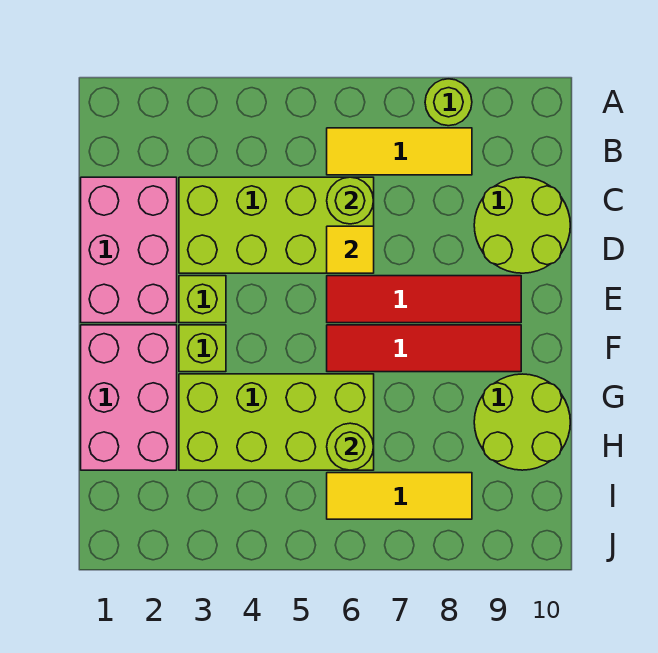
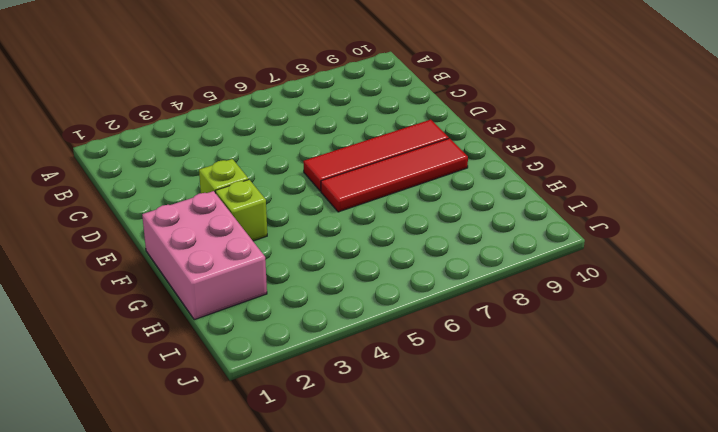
none -> lime 1x1 round brick [425,79,472,126]
none -> yellow 1x3 tile [327,128,472,175]
none -> pink 2x3 brick [81,177,177,323]

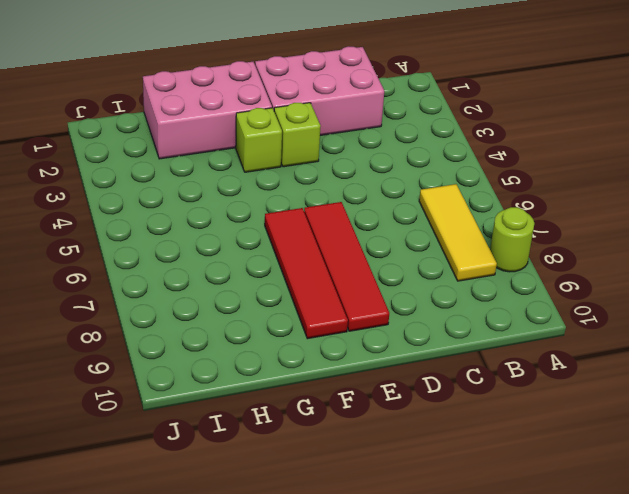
none -> lime 2x4 brick [179,177,374,273]
none -> lime 2x2 round brick [474,177,570,273]
none -> lime 2x4 brick [179,374,374,470]

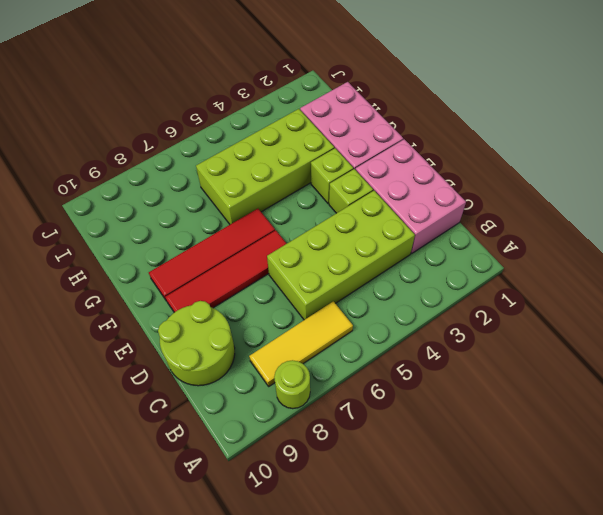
none -> lime 2x2 round brick [474,374,570,470]
none -> yellow 1x3 tile [327,473,472,519]
none -> lime 1x1 round brick [327,177,374,224]

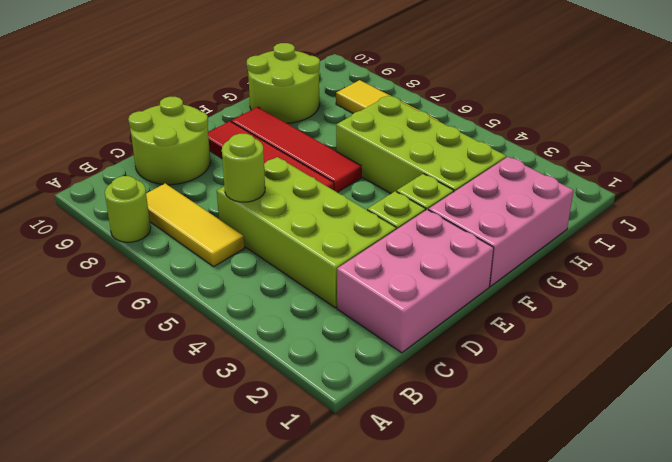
none -> yellow 1x1 tile [327,226,374,273]
none -> lime 1x1 round brick [327,423,374,470]

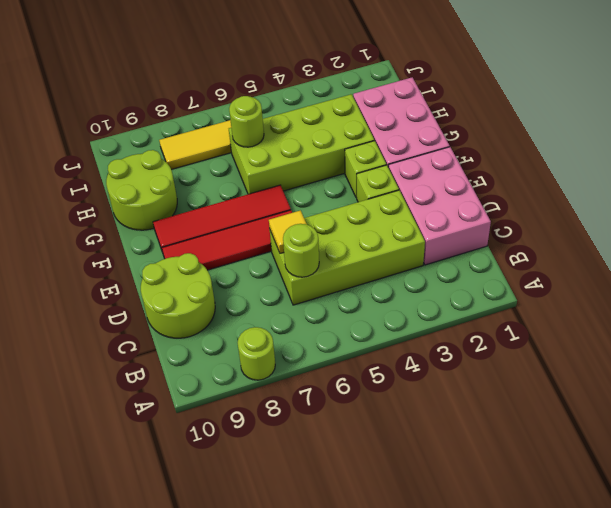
none -> yellow 1x3 tile [327,128,472,175]

